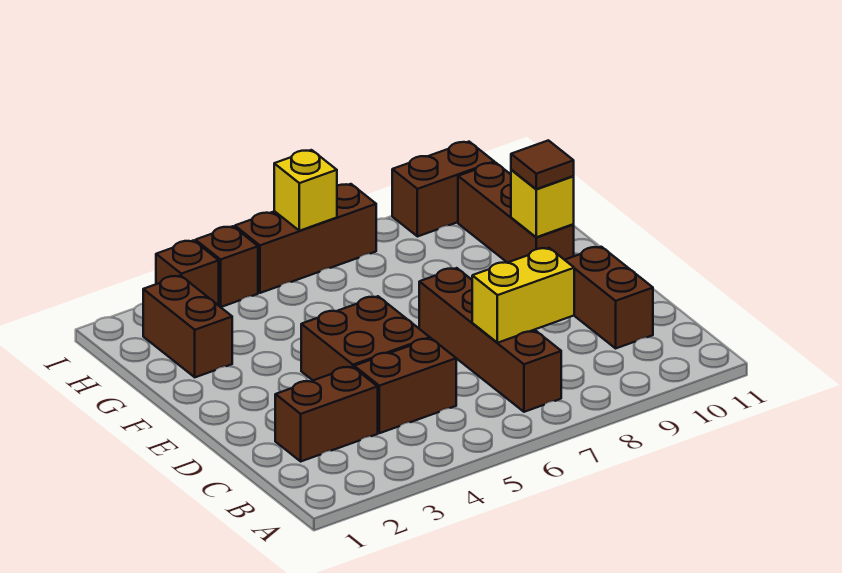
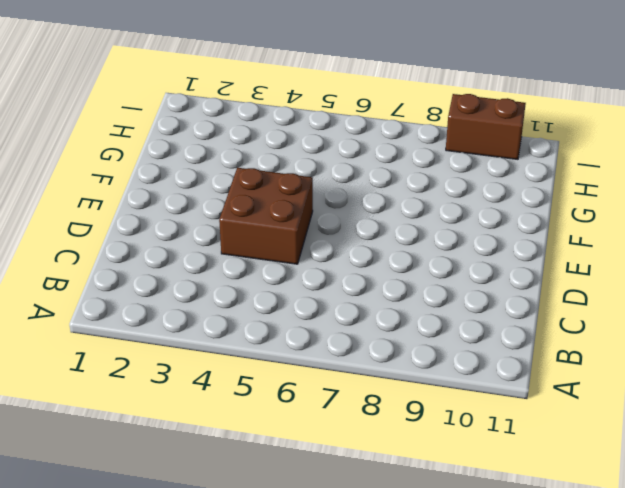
none -> brown 1x4 brick [419,268,561,412]
none -> brown 1x2 brick [275,367,378,461]
none -> brown 1x2 brick [354,338,456,433]

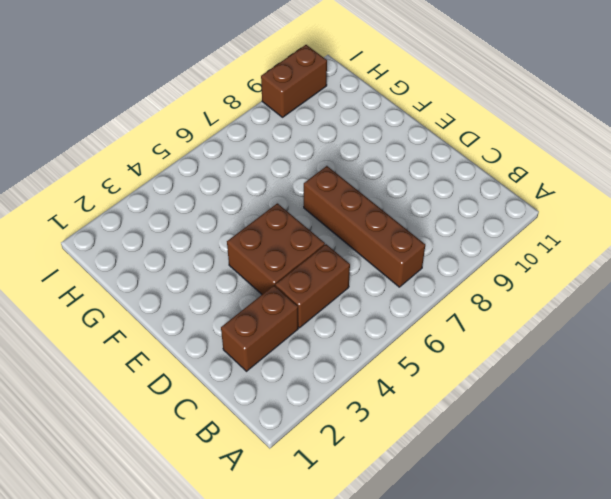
none -> brown 1x2 brick [565,247,653,348]
none -> brown 1x3 brick [458,163,574,263]
none -> brown 1x2 brick [143,276,232,377]

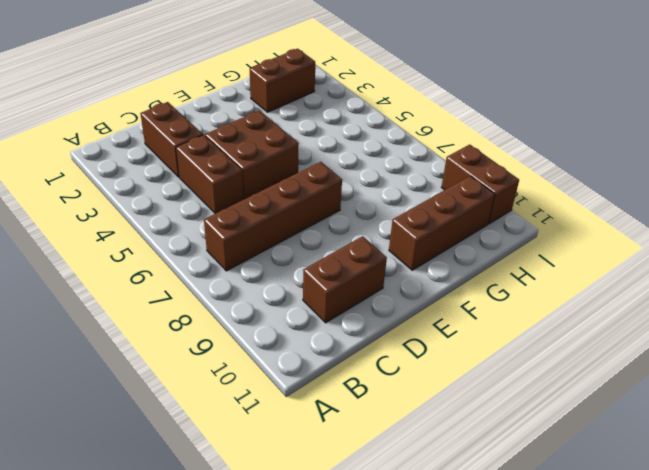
none -> brown 1x1 brick [156,240,219,305]
none -> brown 1x1 brick [195,226,258,307]
none -> brown 1x3 brick [235,184,376,293]

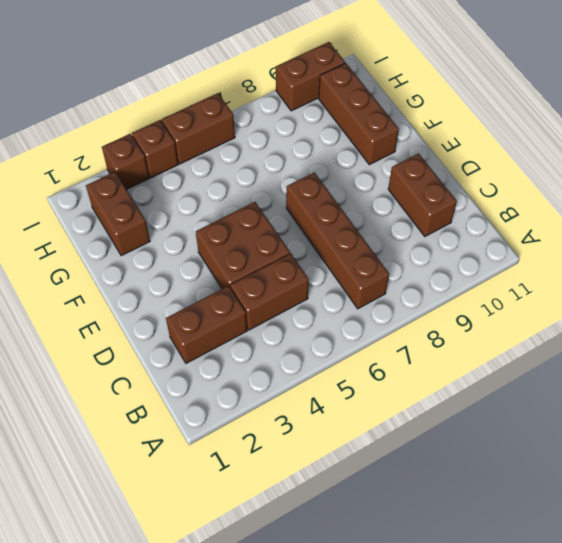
brown 1x2 brick [162,93,235,164] -> brown 1x3 brick [235,184,376,293]
none -> yellow 1x2 brick [472,248,574,343]
none -> yellow 1x1 brick [511,170,574,237]
none -> yellow 1x1 brick [274,150,337,231]

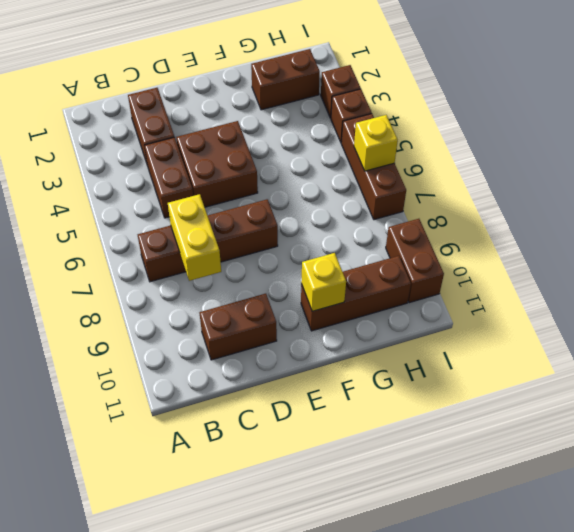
none -> brown 1x1 tile [511,140,574,189]

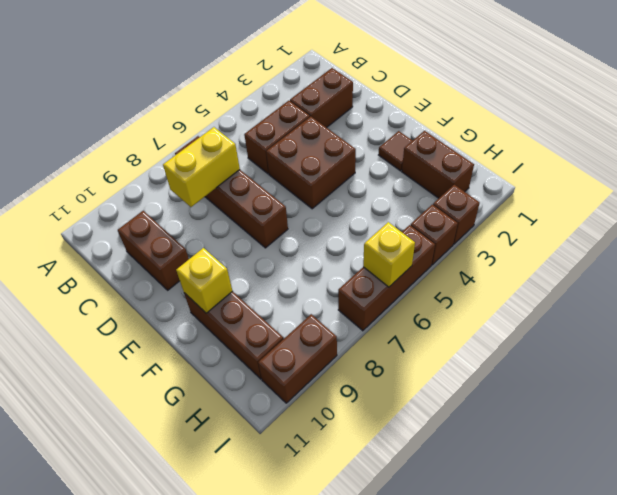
brown 1x1 tile [379,131,413,171] -> brown 1x1 tile moved to [511,140,574,189]

